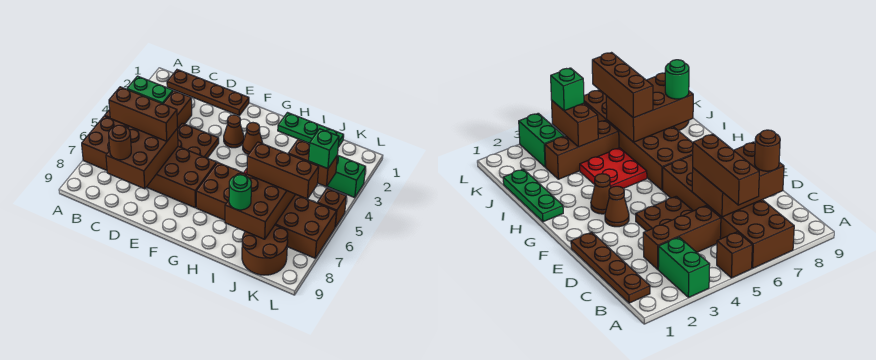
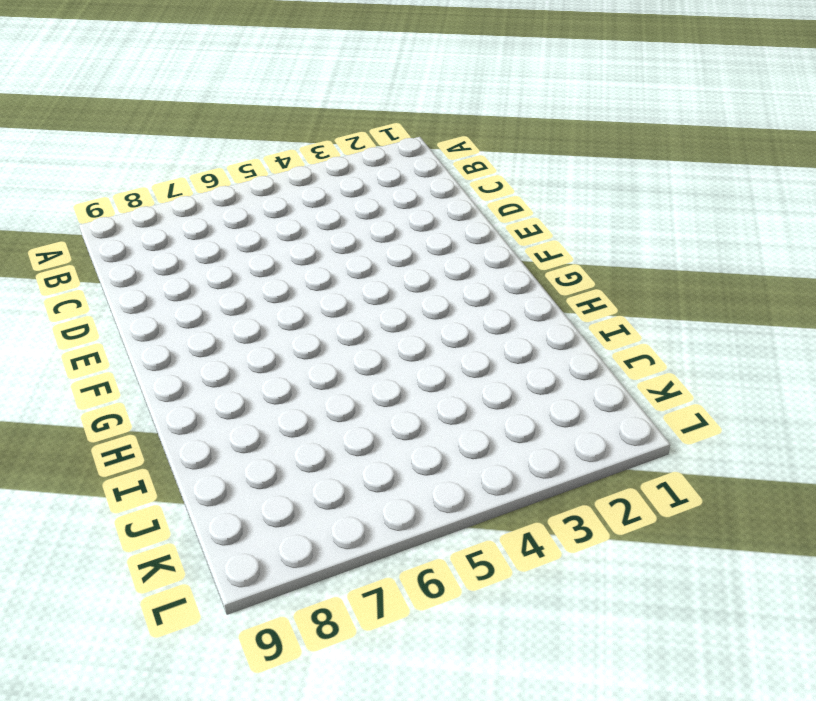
none -> green 1x2 brick [127,76,173,104]
none -> brown 1x1 brick [717,232,752,278]
none -> brown 2x6 brick [82,116,217,208]

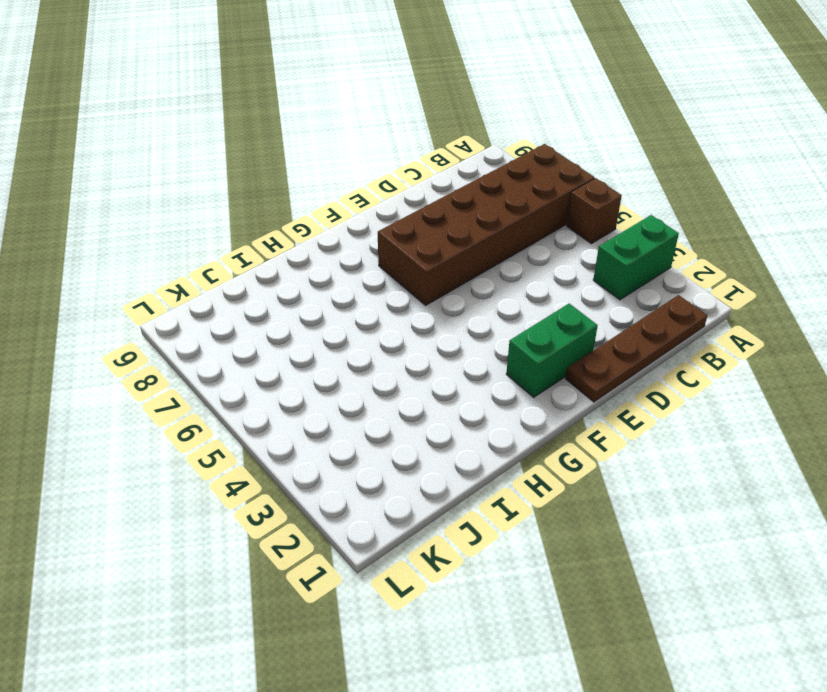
green 1x2 brick [506,304,598,397] -> green 1x2 brick moved to [327,155,366,198]
none -> brown 1x3 brick [163,91,192,128]
none -> brown 2x2 plate [178,123,219,158]
none -> brown 1x1 cone [224,115,244,148]

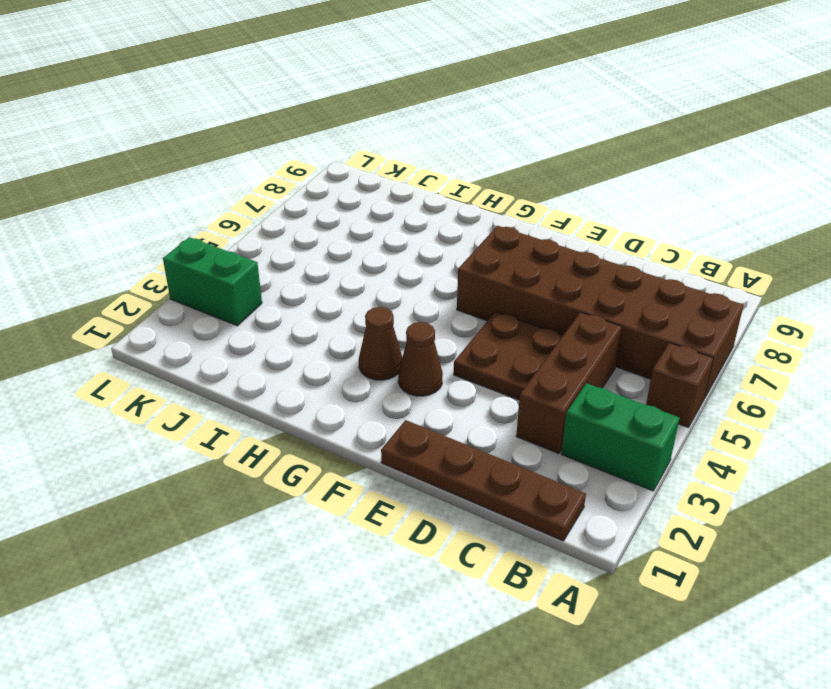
none -> brown 2x6 brick [196,162,336,258]
none -> green 1x3 plate [278,113,344,147]
none -> red 2x2 plate [580,148,647,188]

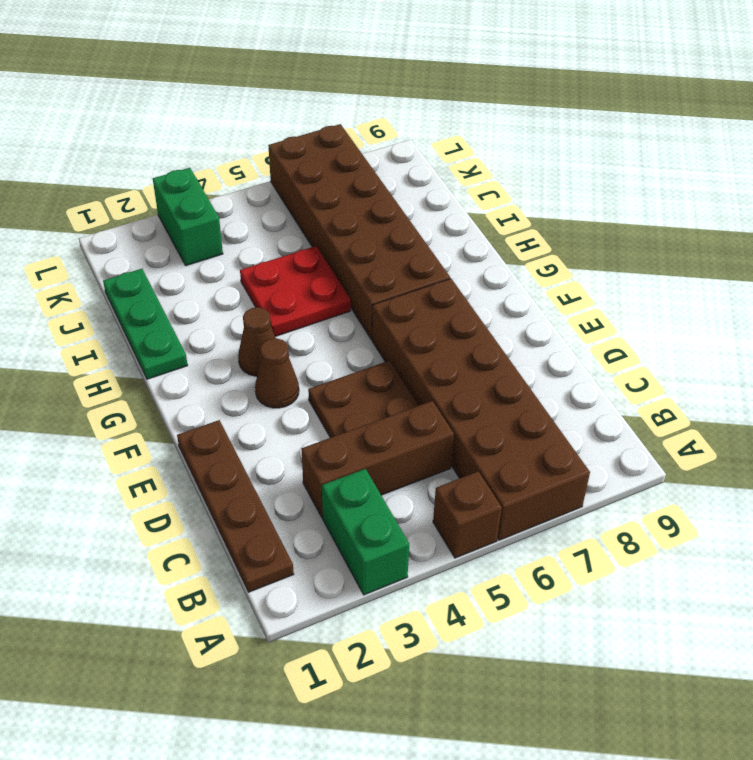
none -> brown 1x3 brick [545,120,619,179]
none -> brown 2x2 round brick [242,225,288,275]
none -> brown 1x1 brick [317,188,346,227]

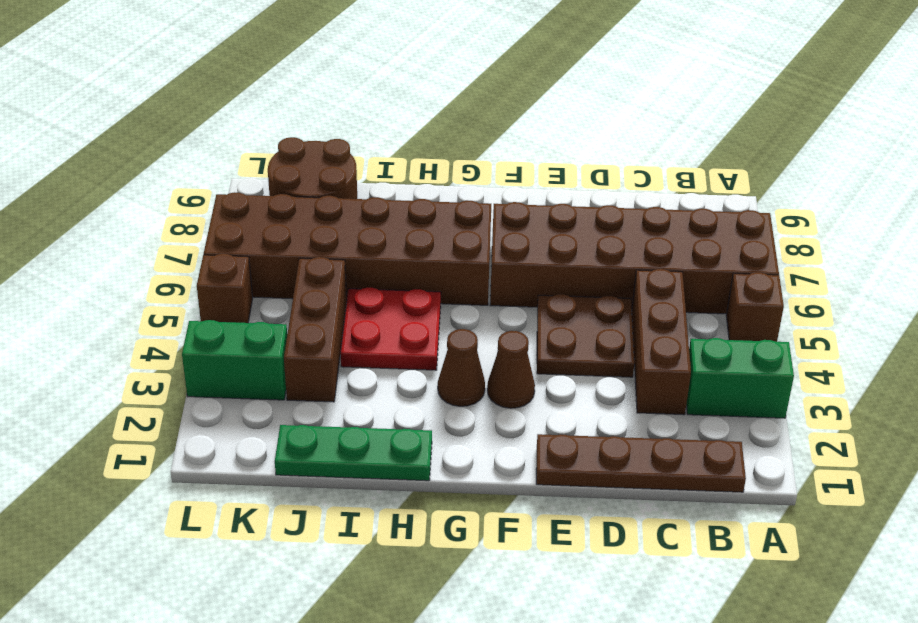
none -> brown 2x3 brick [106,126,178,189]
none -> brown 2x3 brick [225,175,296,239]
none -> brown 1x2 brick [288,139,337,187]

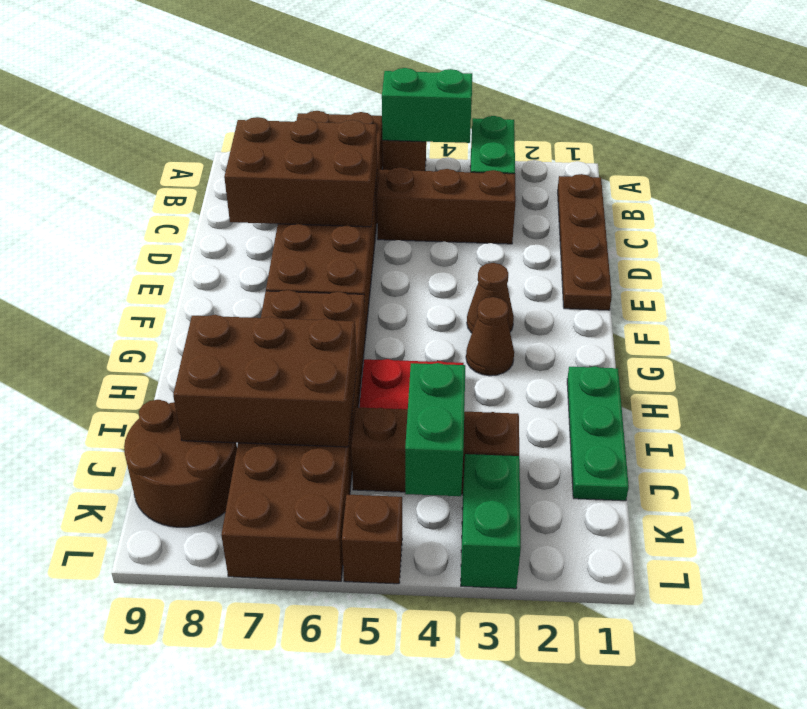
green 1x2 brick [382,68,472,143] -> none
green 1x2 brick [405,363,465,496] -> brown 1x2 brick [288,139,337,187]
none -> brown 2x2 plate [178,123,219,158]
none -> brown 1x3 brick [109,87,178,141]
none -> brown 1x1 round brick [109,125,131,160]

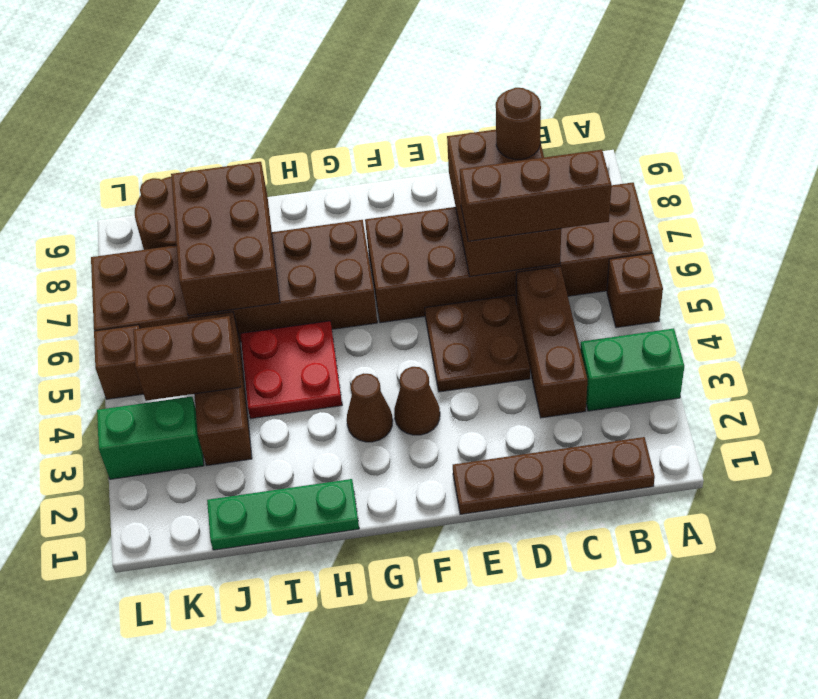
none -> brown 1x3 brick [247,142,319,199]
none -> green 1x1 round brick [229,175,251,210]
none -> green 1x1 brick [309,129,339,169]

